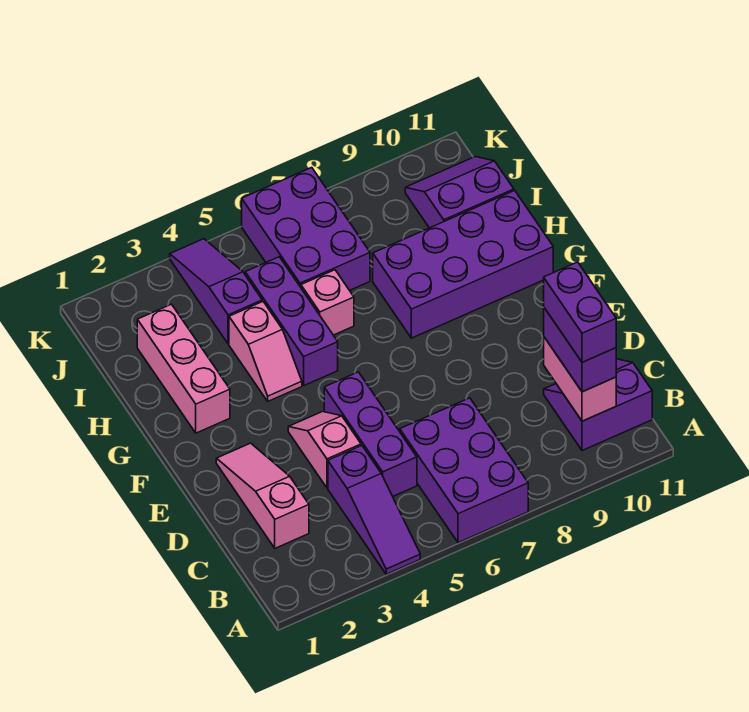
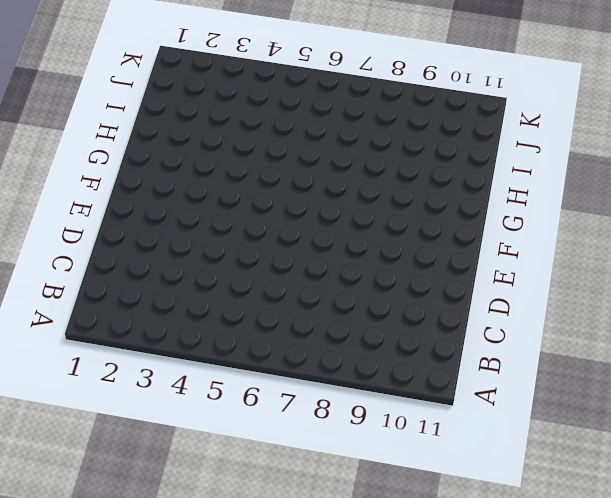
none -> purple 1x3 slope [328,446,420,574]
none -> purple 2x3 brick [400,398,528,543]
none -> purple 2x2 slope [544,359,652,451]

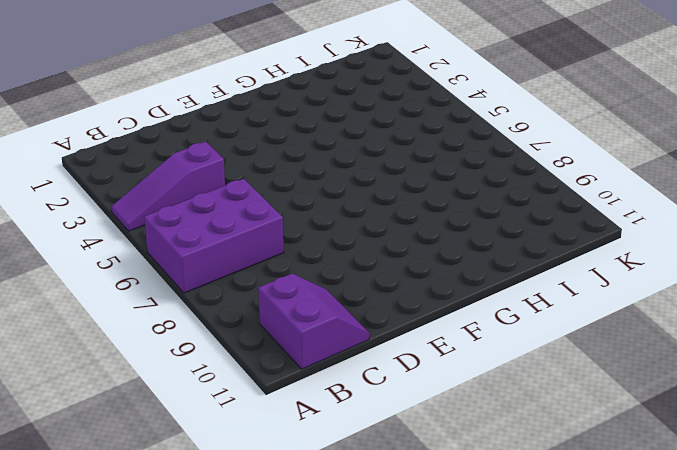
none -> pink 1x3 slope [216,443,309,548]
none -> purple 1x3 brick [324,372,417,496]
none -> pink 1x2 slope [288,411,361,488]

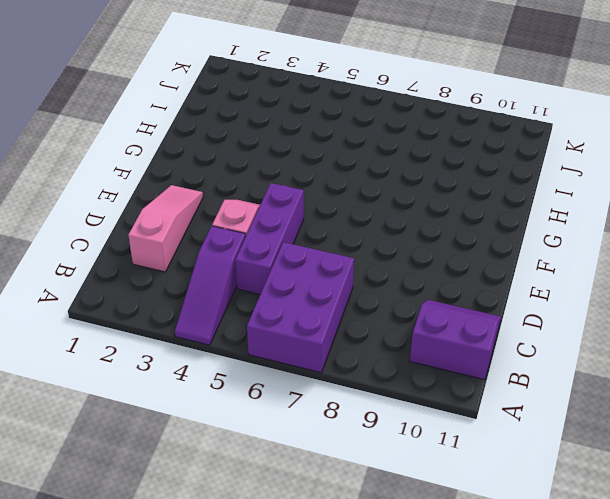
none -> pink 1x3 brick [137,304,230,433]
none -> pink 1x2 slope [229,301,302,401]
none -> purple 1x3 brick [245,257,338,385]

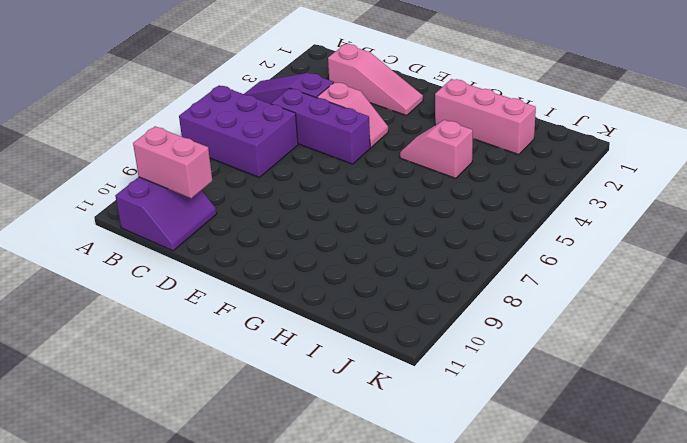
none -> purple 1x3 brick [245,257,338,385]
none -> purple 2x4 brick [373,191,553,338]
none -> pink 1x1 brick [301,270,354,335]

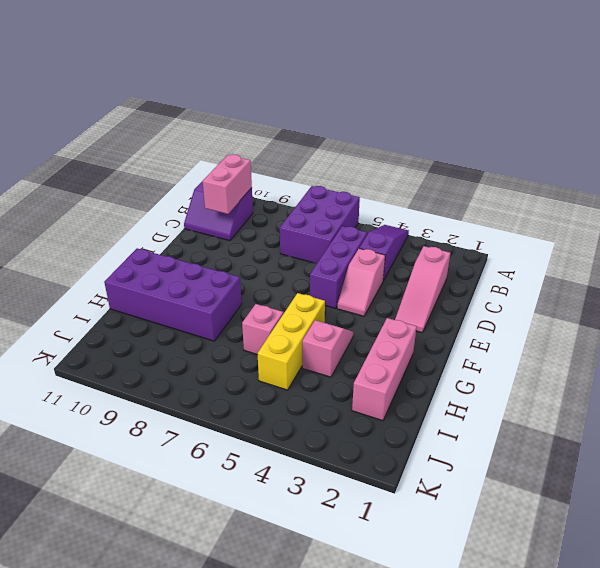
yellow 1x3 brick [258,293,325,390] -> purple 1x3 brick [245,257,338,385]
none -> purple 1x3 slope [170,239,262,344]
none -> purple 2x3 brick [242,167,370,290]
none -> purple 2x2 slope [405,157,514,228]

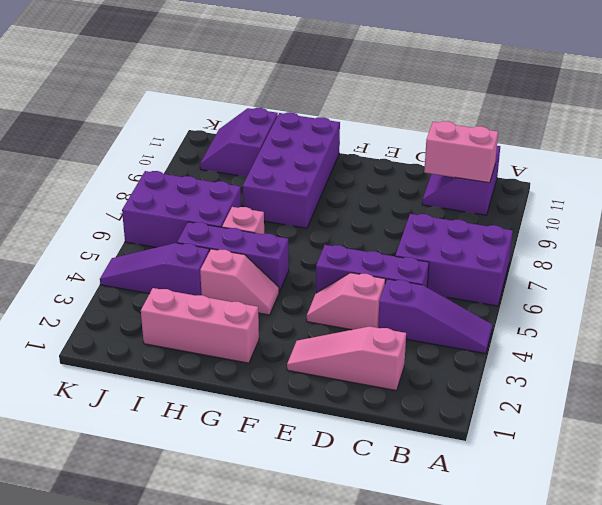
none -> purple 1x2 brick [544,308,616,392]
none -> purple 1x2 brick [544,262,616,362]

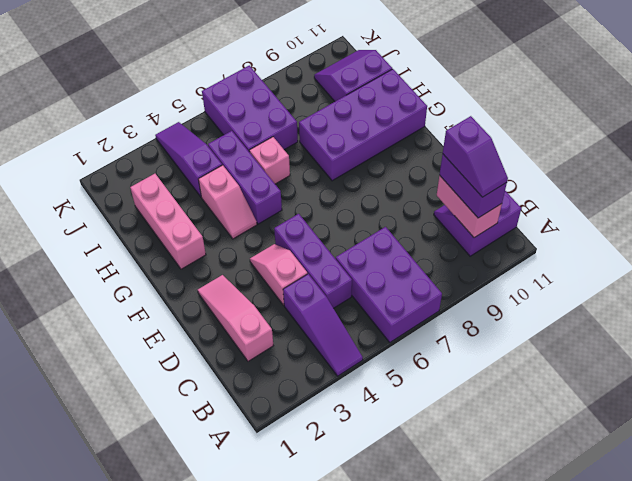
purple 1x2 slope [443,116,508,197] -> purple 1x2 brick [544,262,616,362]

